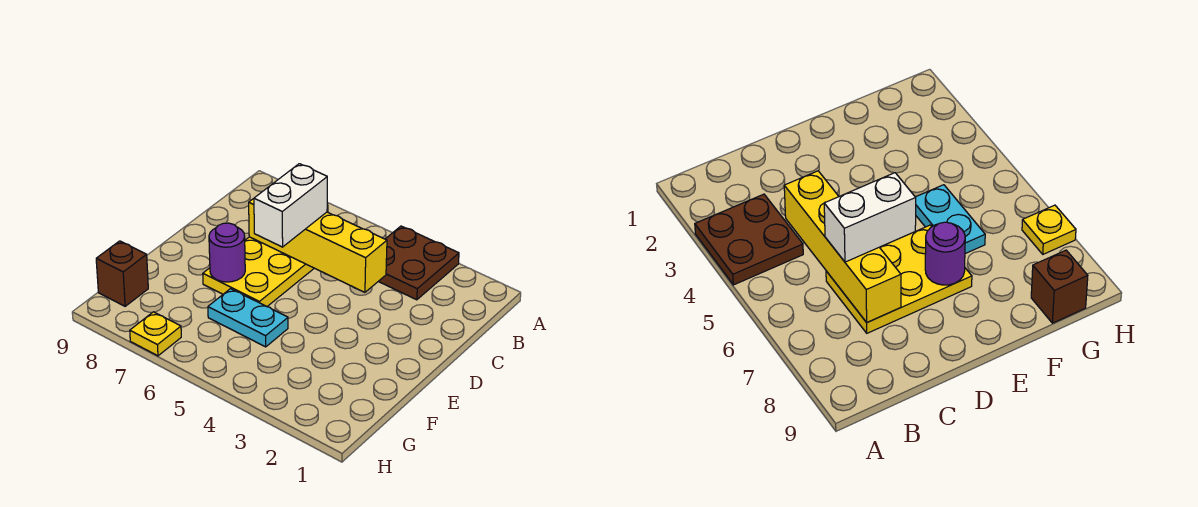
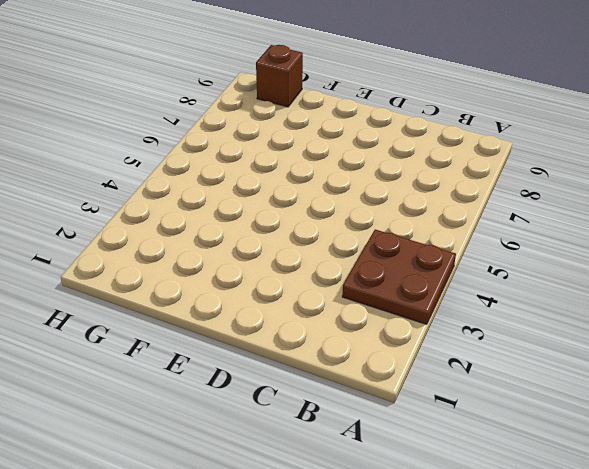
none -> yellow 2x3 plate [203,237,314,307]
none -> cyan 1x2 plate [208,289,288,347]

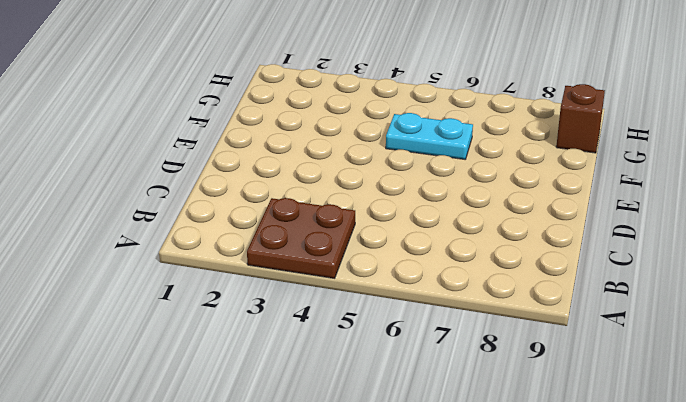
none -> yellow 2x3 plate [203,237,314,307]
none -> yellow 1x1 plate [130,312,181,356]

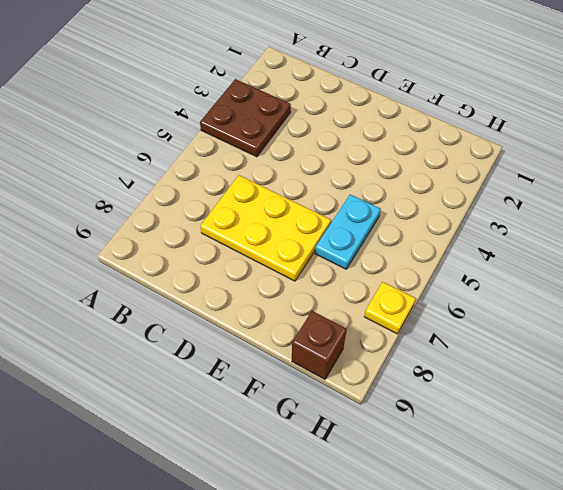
none -> yellow 1x4 brick [249,199,387,292]
none -> purple 1x1 round brick [209,223,245,282]

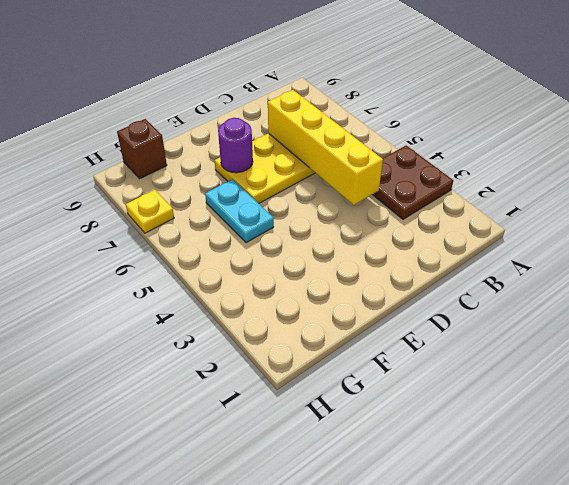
none -> white 1x2 brick [254,164,327,247]

